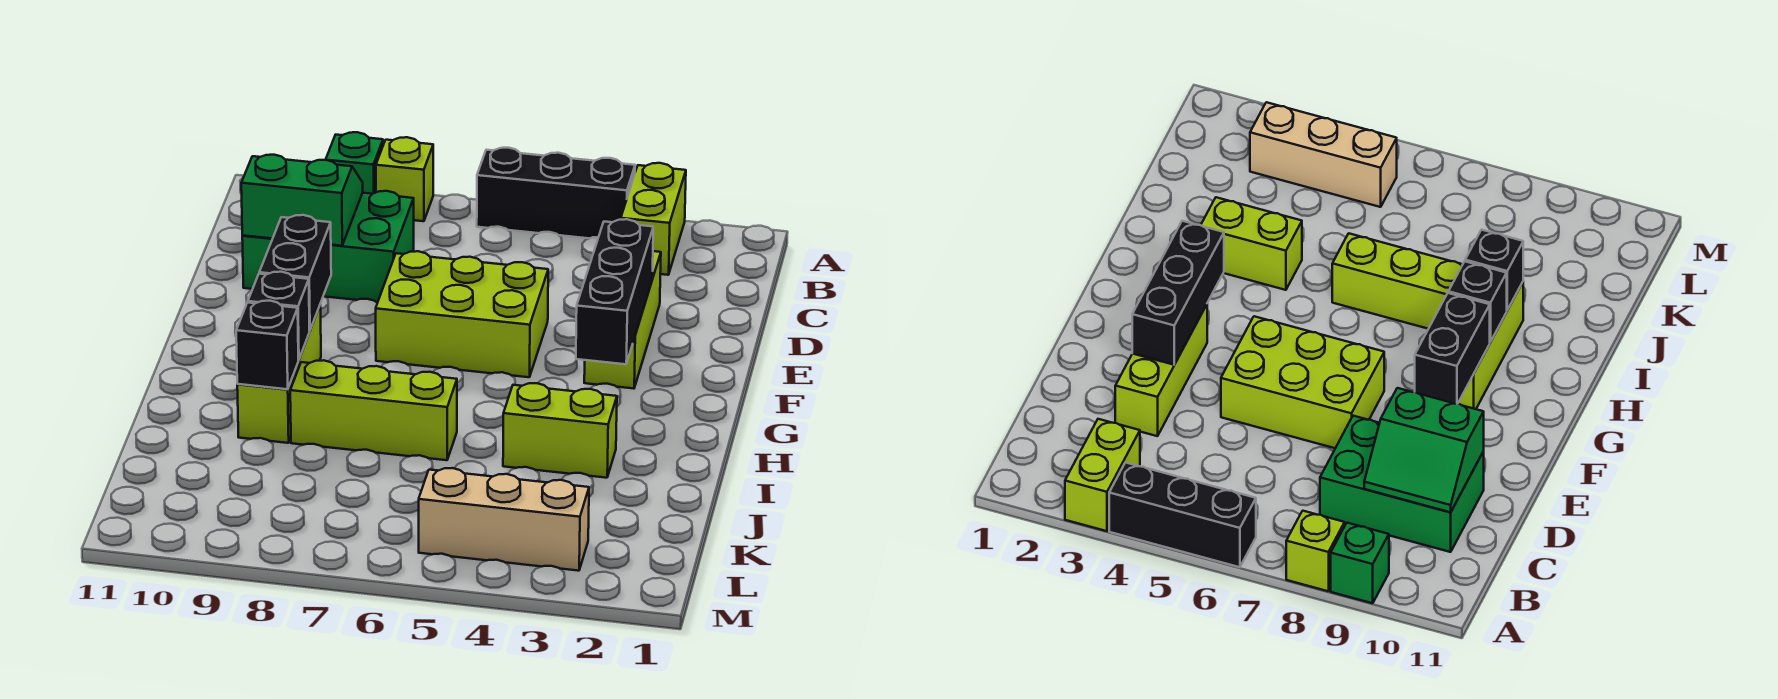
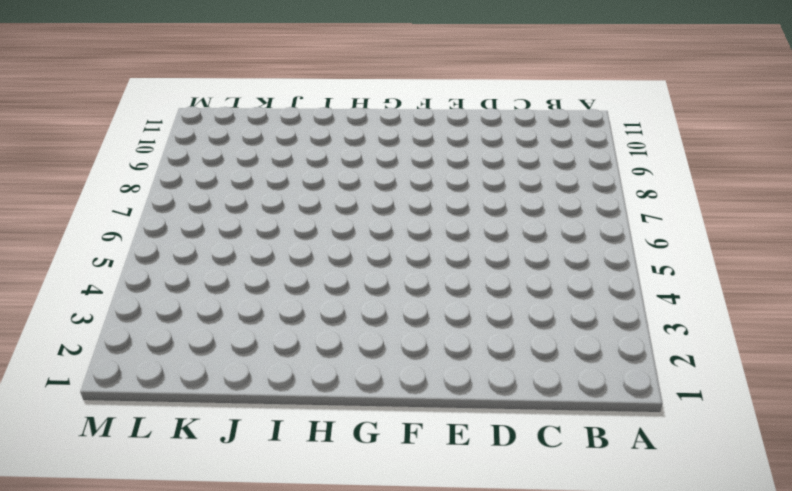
none -> lime 1x2 brick [621,163,686,275]
none -> black 1x3 brick [477,148,635,238]
none -> lime 1x1 brick [376,137,433,221]

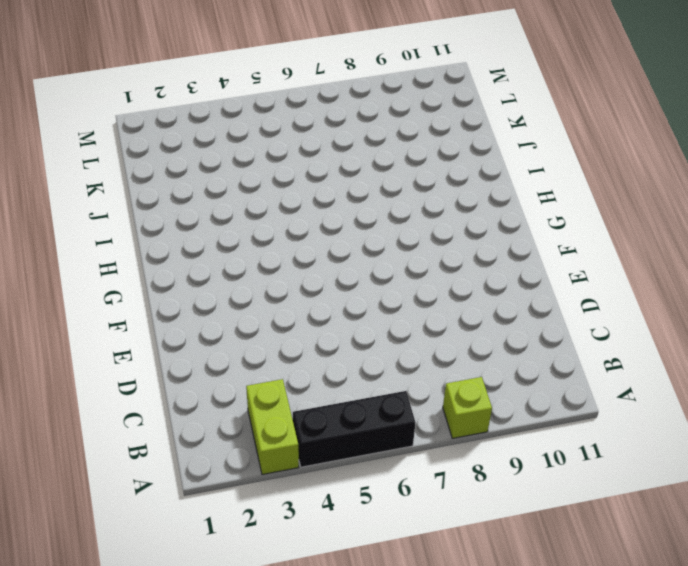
none -> green 1x1 brick [326,132,383,194]
none -> green 2x3 brick [242,191,414,302]
none -> lime 1x3 brick [584,251,661,389]

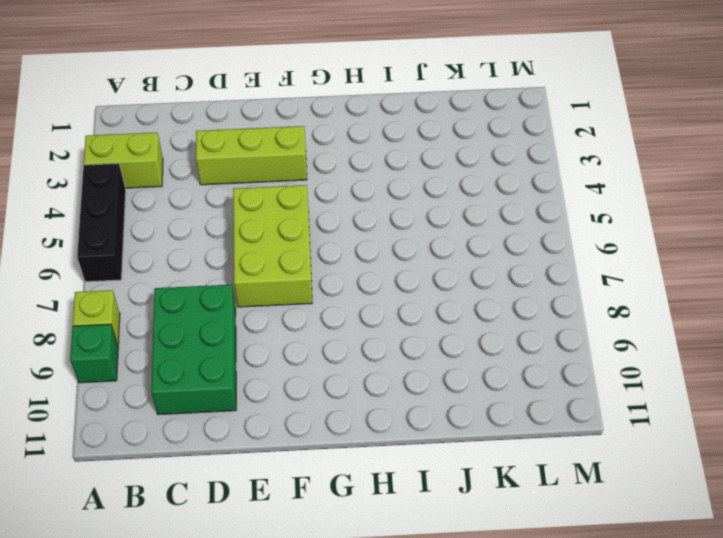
none -> lime 1x3 brick [237,306,321,443]
none -> lime 1x2 brick [503,383,617,478]
none -> lime 1x3 brick [290,360,457,460]

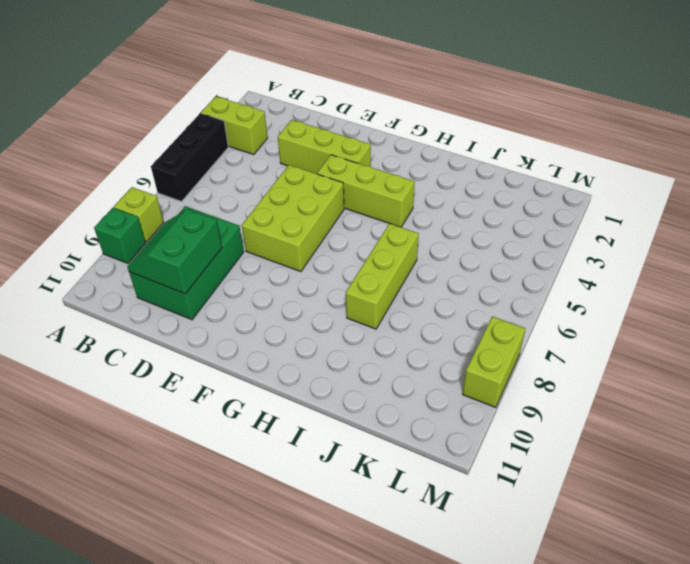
lime 1x3 brick [317,155,415,227] -> lime 1x3 brick moved to [237,306,321,443]
lime 1x2 brick [463,316,525,407] -> lime 1x2 brick moved to [503,383,617,478]
none -> tan 1x3 brick [419,468,589,571]
none -> black 1x3 brick [576,219,653,364]
none -> black 1x2 brick [259,215,331,331]

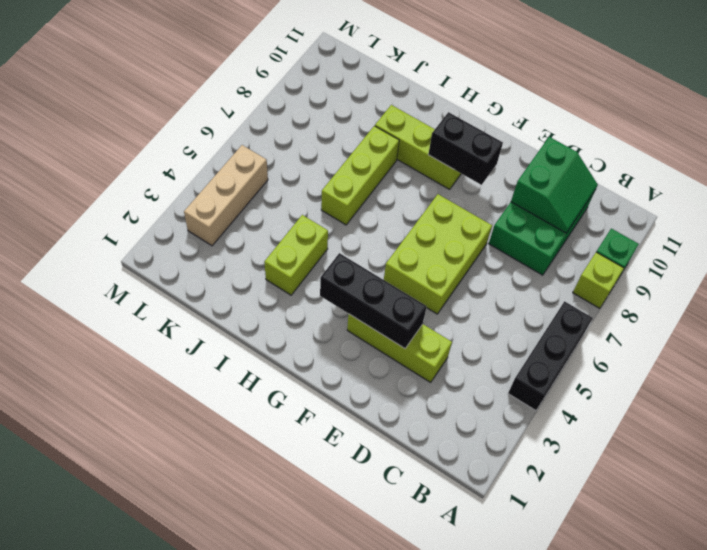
none -> lime 1x2 brick [621,163,686,275]
none -> black 1x1 brick [248,272,310,360]
none -> black 1x1 brick [236,301,298,389]

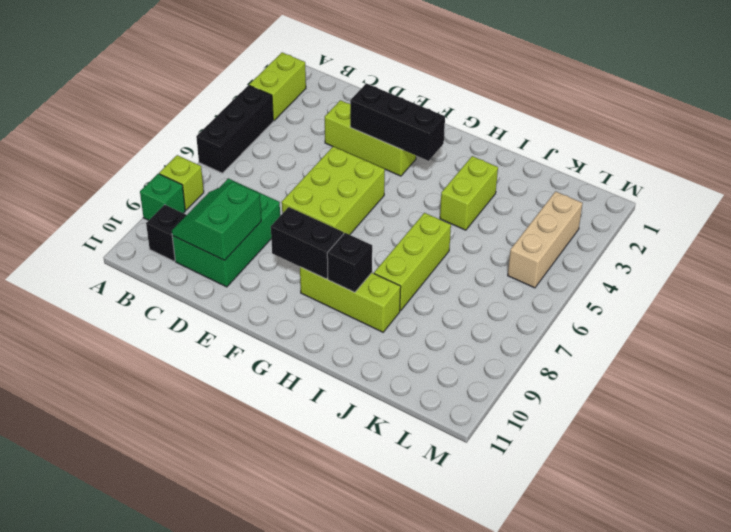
lime 1x2 brick [249,53,306,121] -> lime 1x2 brick turned to [621,163,686,275]
black 1x1 brick [146,205,186,261] -> black 1x1 brick moved to [236,301,298,389]

